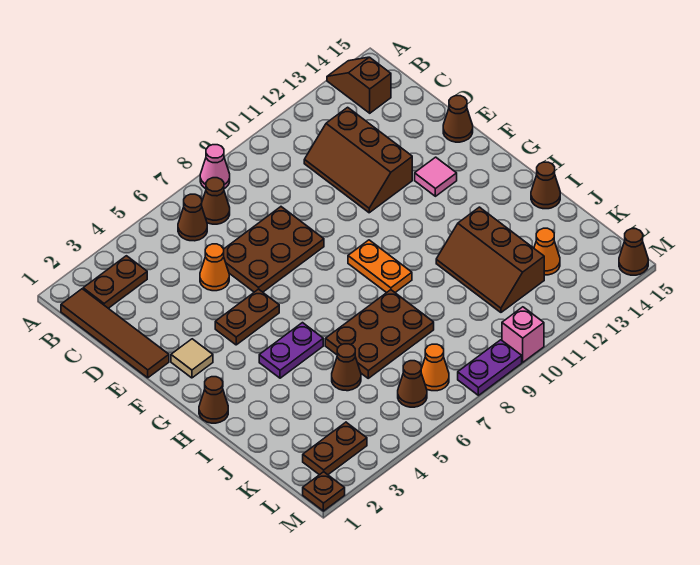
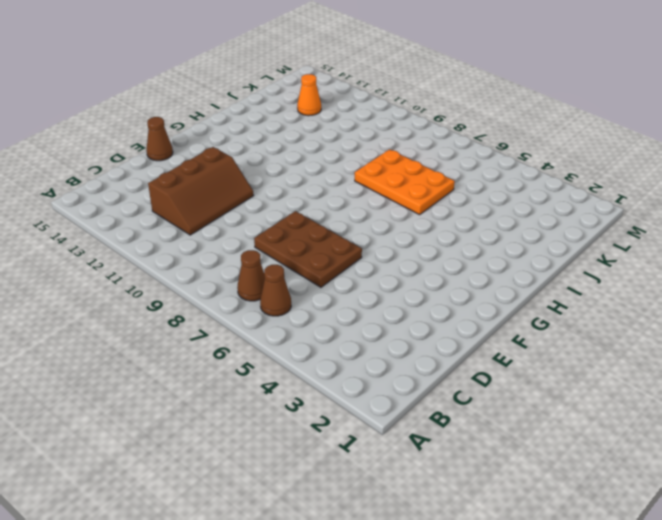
orange 2x3 plate [355,149,455,215] -> brown 2x3 plate [325,290,434,378]
none -> pink 1x1 cone [200,145,230,189]
none -> brown 1x2 slope [327,57,391,113]
none -> brown 1x4 tile [61,289,169,378]

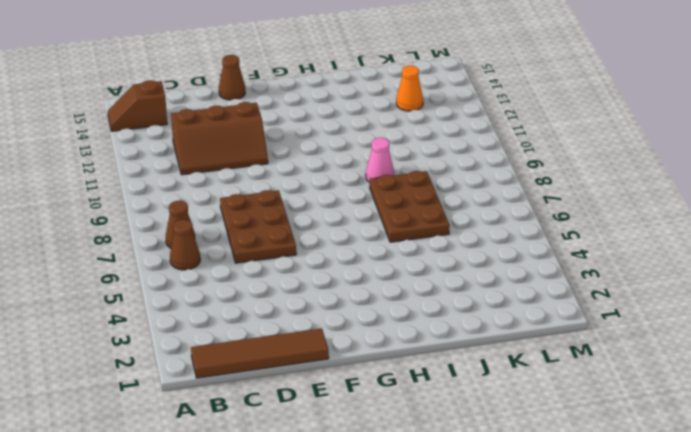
pink 1x1 cone [366,138,394,183] -> pink 1x1 cone moved to [200,145,230,189]
none -> brown 1x2 plate [83,256,147,308]
none -> orange 1x1 cone [200,244,229,291]
none -> tan 1x1 tile [171,339,213,378]

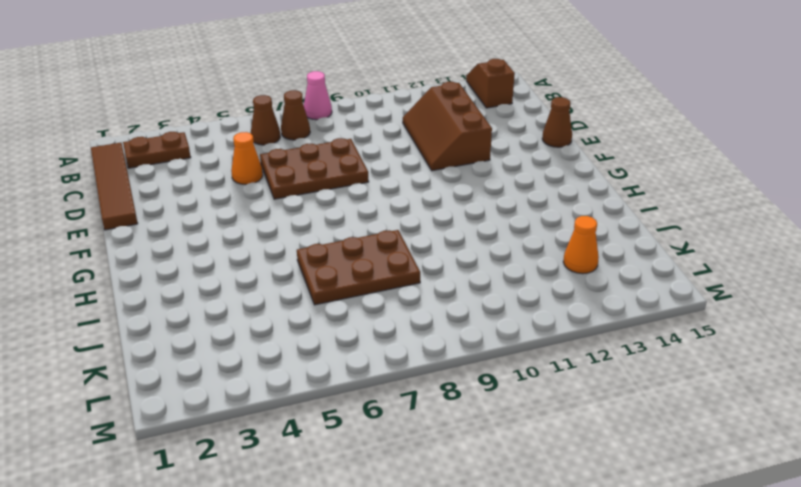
none -> tan 1x1 tile [171,339,213,378]
none -> brown 1x2 plate [215,289,279,345]
none -> pink 1x1 tile [415,157,457,196]

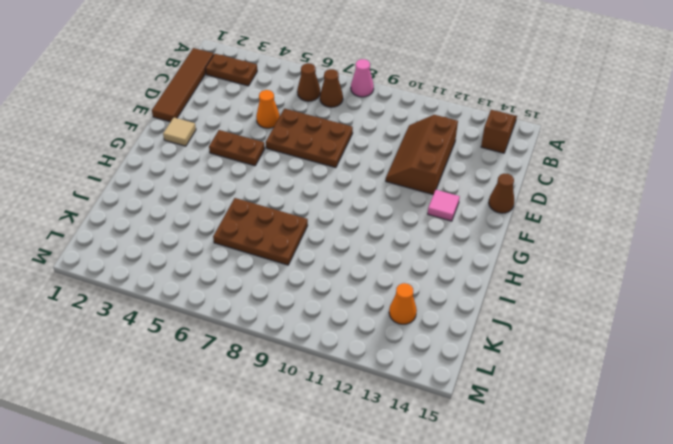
none -> orange 1x2 plate [348,240,412,293]
none -> brown 1x1 cone [199,377,228,423]
none -> purple 1x2 plate [259,323,323,378]

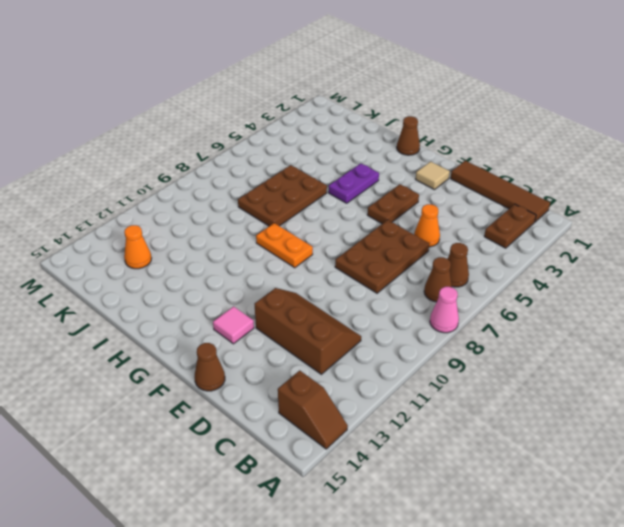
none -> brown 2x3 slope [436,207,544,312]
none -> brown 1x1 cone [531,162,560,209]
none -> brown 1x1 cone [332,344,361,391]

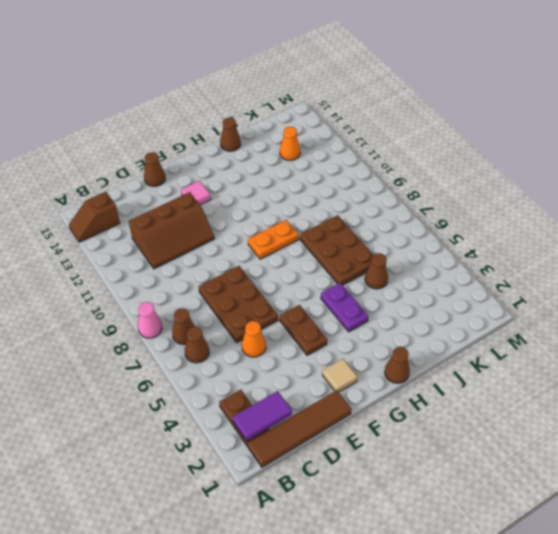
purple 1x2 tile [233,391,292,441] -> none
none -> brown 2x3 slope [436,207,544,312]
none -> brown 1x2 plate [303,422,367,475]
none -> brown 1x1 cone [398,361,427,407]

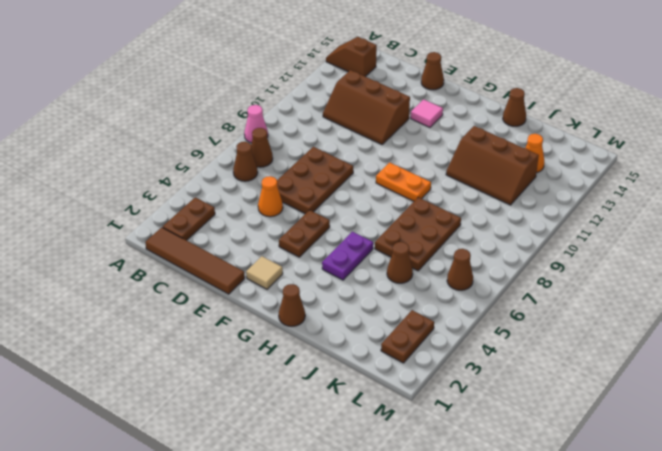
none -> orange 1x1 cone [421,344,449,391]
none -> brown 1x1 plate [303,472,345,511]
none -> purple 1x2 plate [458,340,522,395]

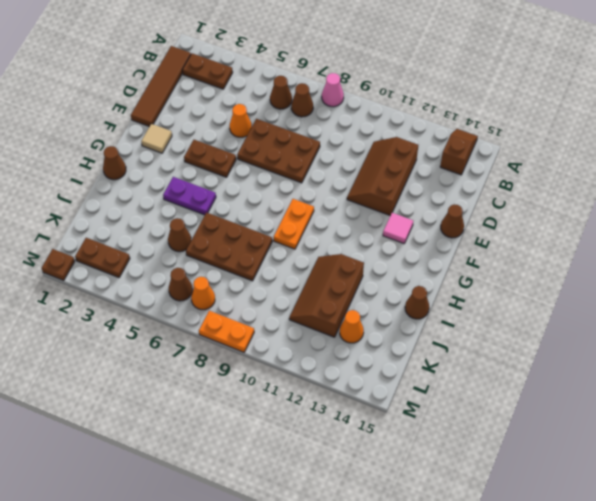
orange 1x2 plate [199,311,254,352] -> purple 1x2 plate [458,340,522,395]
none -> pink 1x1 brick [502,307,544,362]
none -> brown 1x1 cone [619,229,648,275]

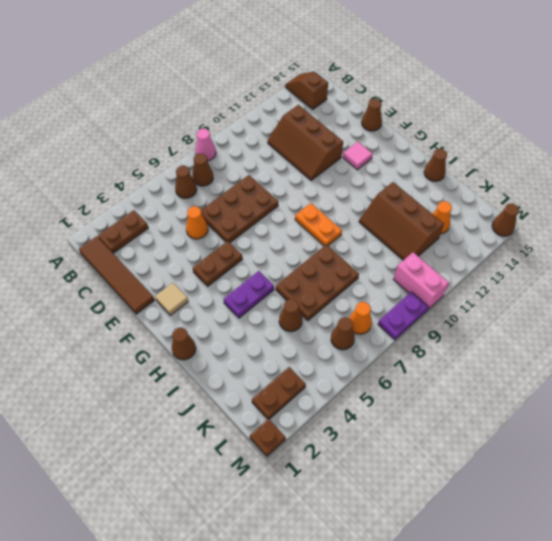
pink 1x2 brick [393,252,449,310] -> pink 1x1 brick [502,307,544,362]

